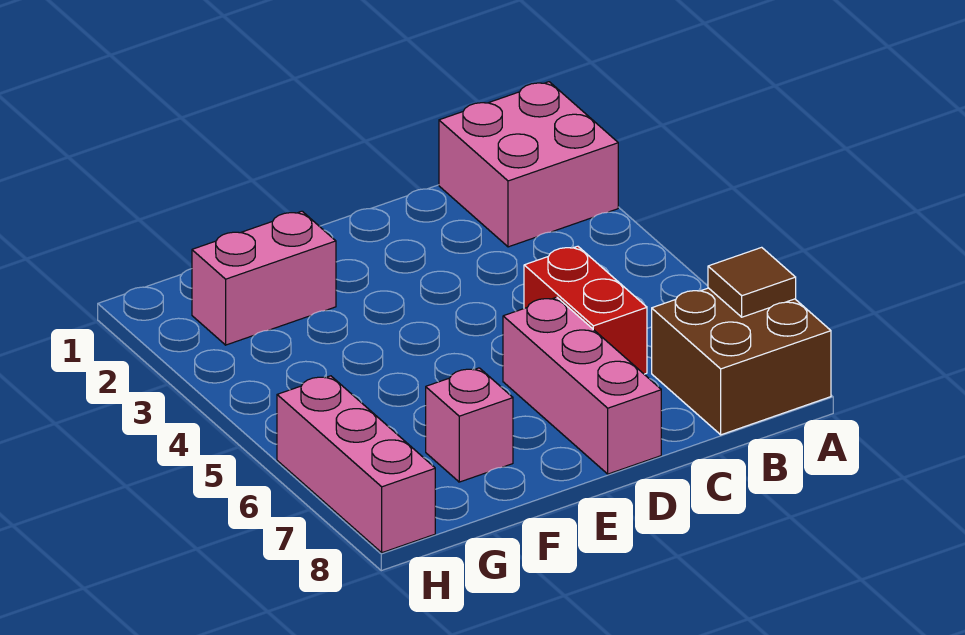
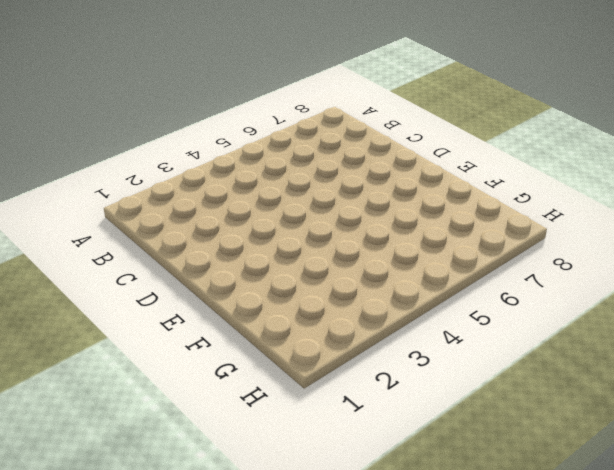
none -> pink 2x2 brick [439,82,618,247]
none -> brown 2x2 brick [652,288,831,435]

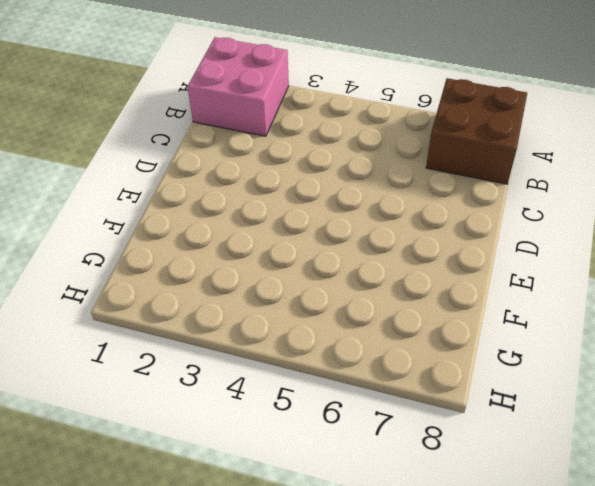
none -> red 1x2 brick [524,246,647,374]
none -> pink 1x3 brick [503,297,661,474]

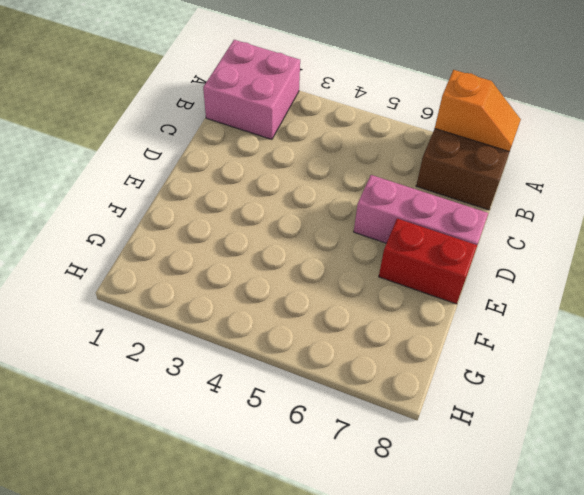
orange 1x2 slope [435,70,521,152] -> brown 1x1 tile [708,247,796,317]
red 1x2 brick [379,219,477,304] -> red 1x2 brick moved to [524,246,647,374]
none -> pink 1x2 brick [192,211,336,345]
none -> pink 1x1 brick [426,368,513,482]

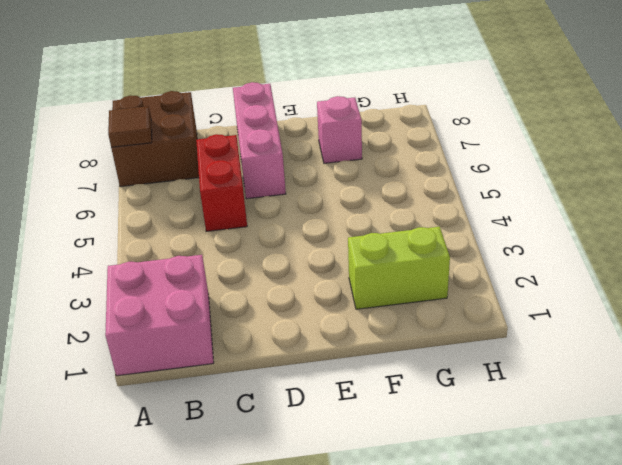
lime 1x2 brick [348,227,450,309] -> pink 1x2 brick [192,211,336,345]
none -> pink 1x3 brick [277,376,435,553]

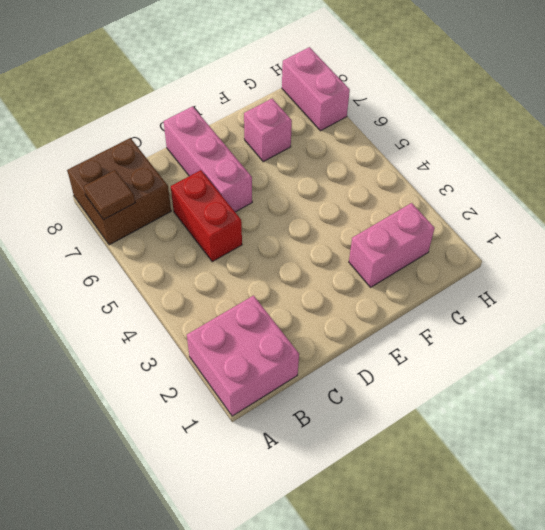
pink 1x2 brick [282,47,350,131] -> pink 1x3 brick [277,376,435,553]

